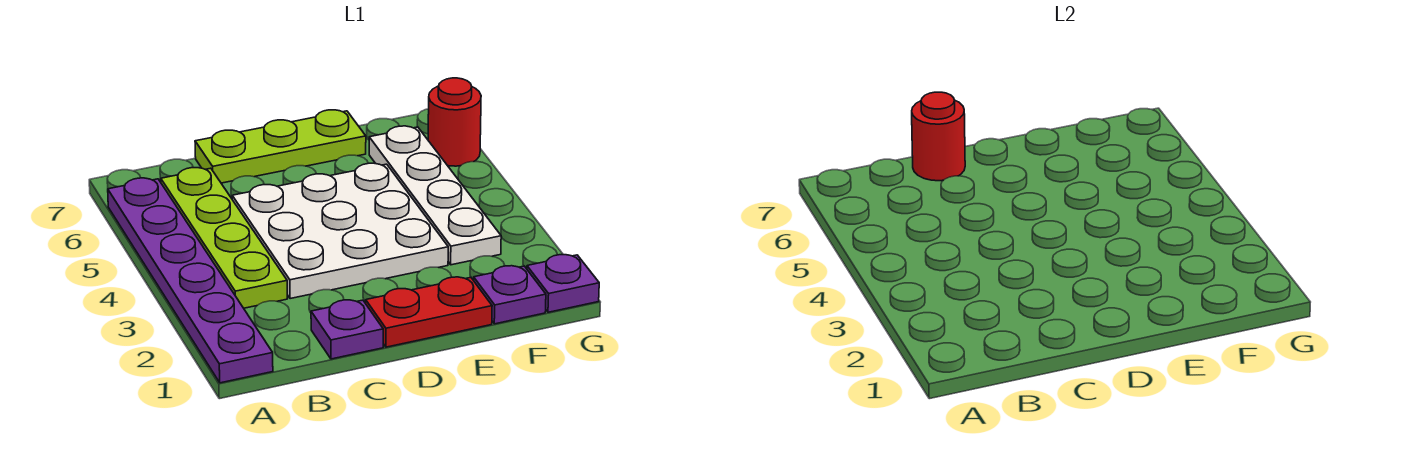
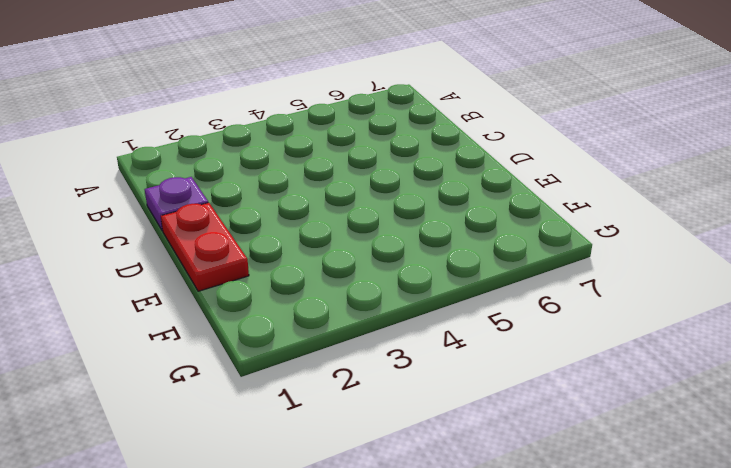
none -> purple 1x6 plate [108,178,273,383]
none -> lime 1x4 plate [161,168,287,308]

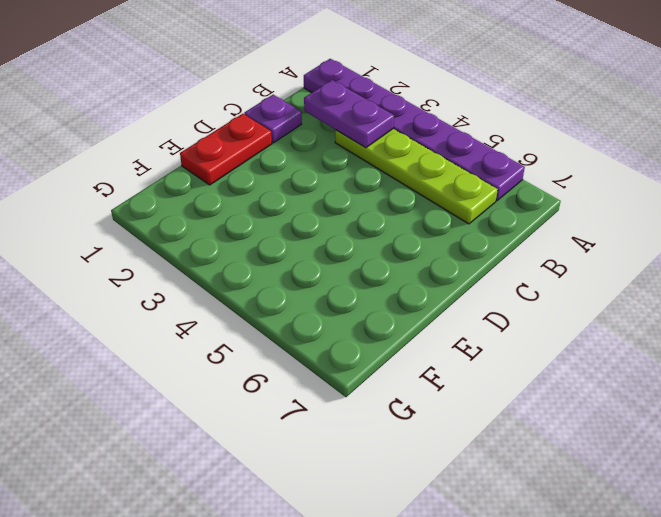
purple 1x2 plate [304,80,394,148] -> none
none -> white 3x3 plate [232,163,448,299]
none -> lime 1x3 plate [195,110,366,183]

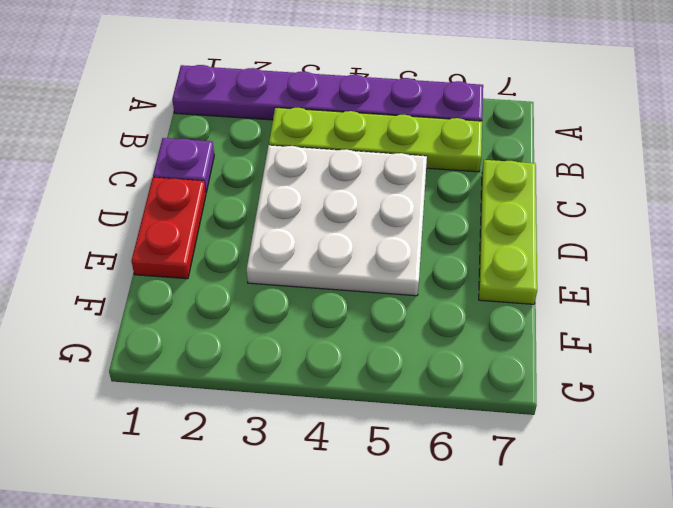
none -> purple 1x1 plate [474,266,546,324]
none -> white 1x4 plate [369,126,501,265]

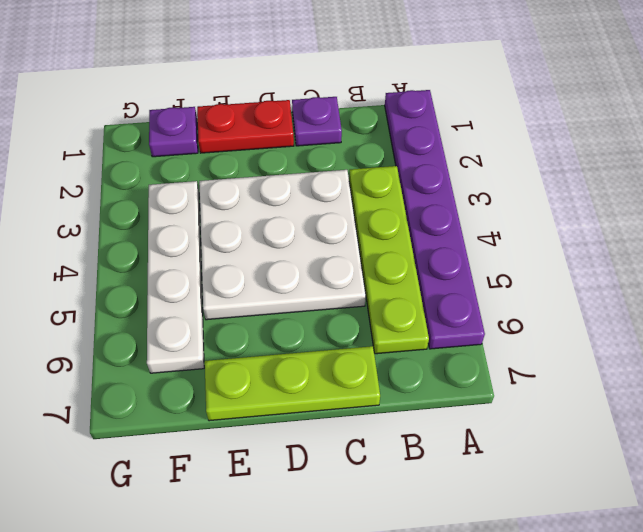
none -> purple 1x1 plate [527,255,599,312]
none -> red 1x1 round brick [428,78,481,166]

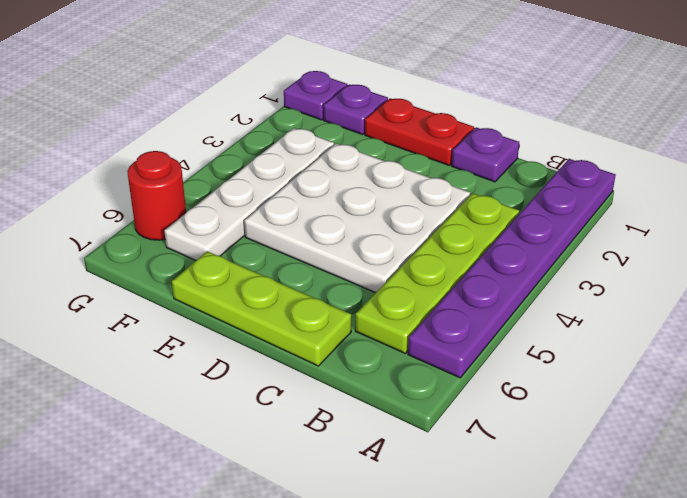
none -> red 1x1 round brick [912,92,965,181]

